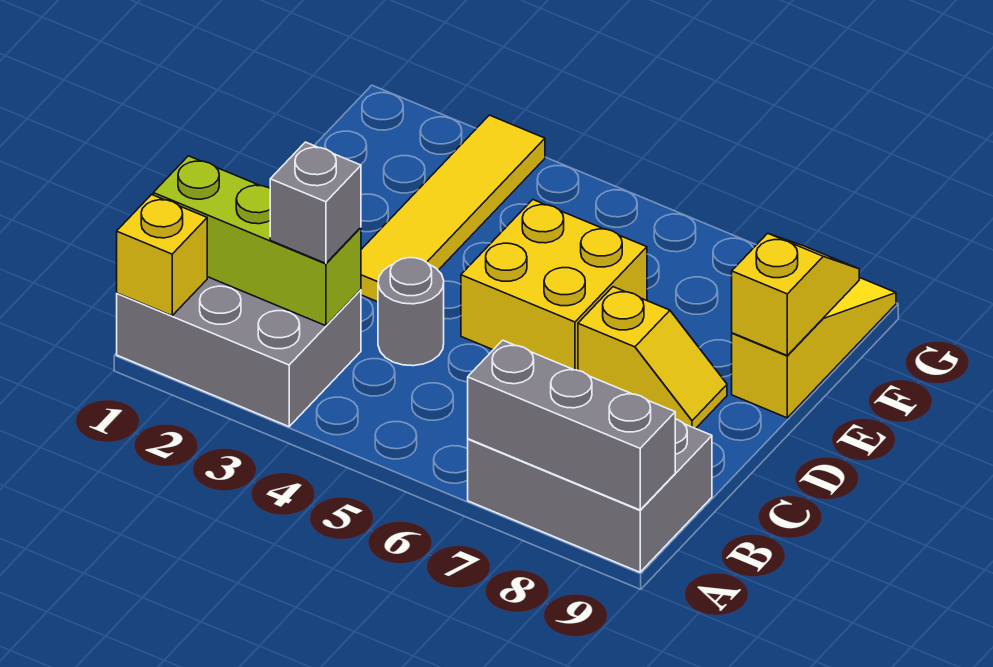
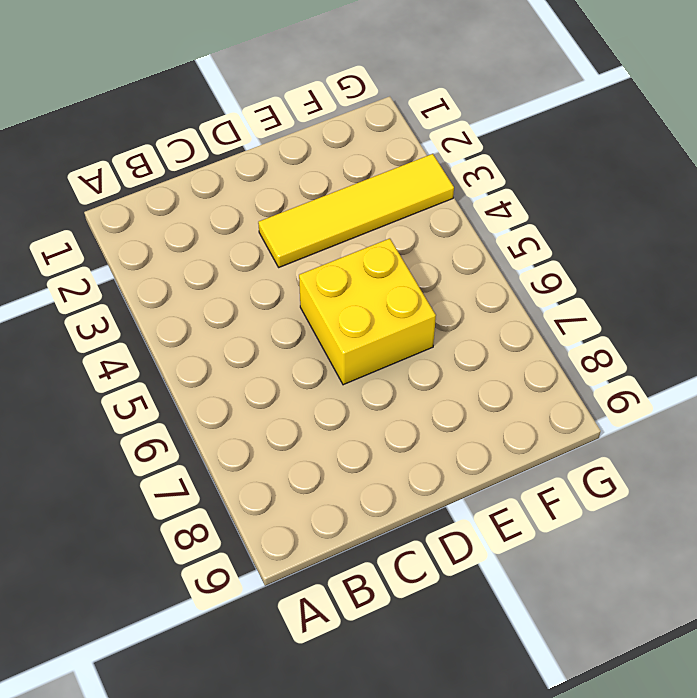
none -> grey 2x3 brick [117,277,361,427]
none -> grey 2x3 brick [468,419,712,572]
none -> grey 1x1 round brick [378,258,444,366]

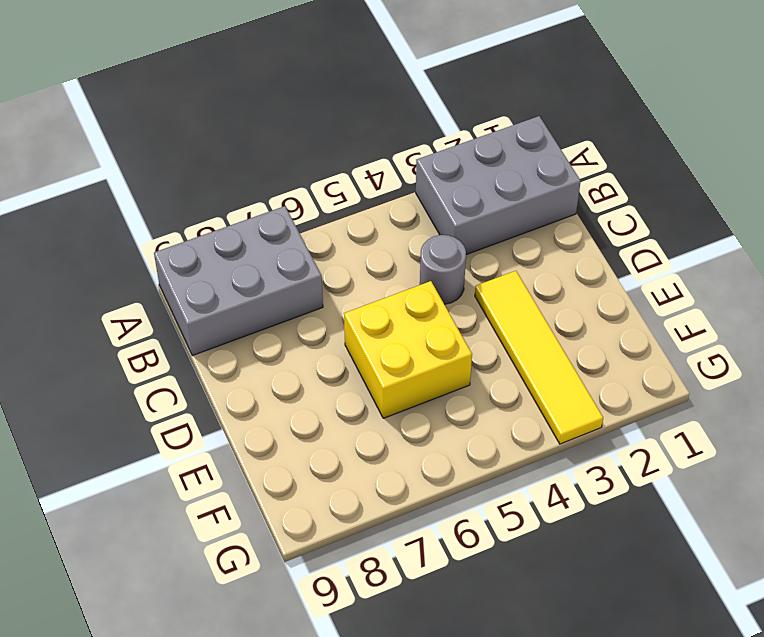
none -> yellow 1x2 slope [578,287,727,429]
none -> yellow 1x3 slope [732,277,896,418]
none -> yellow 1x1 brick [117,195,207,316]

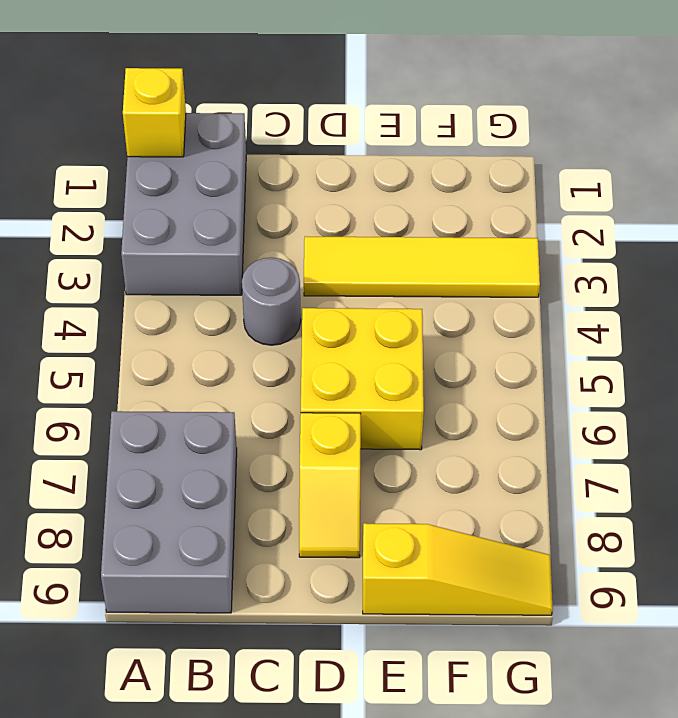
none -> grey 1x3 brick [468,340,675,510]
none -> lime 1x3 brick [153,156,361,326]
none -> yellow 1x2 slope [732,233,859,355]

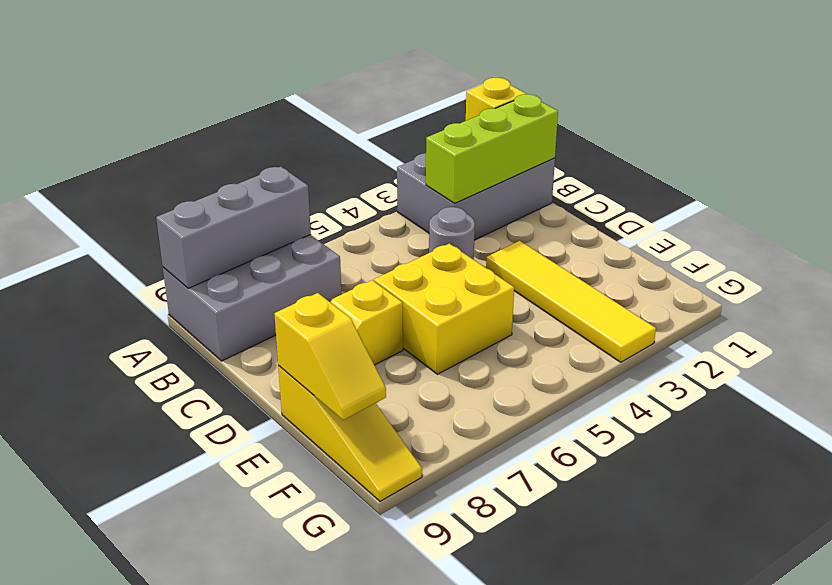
none -> grey 1x1 brick [270,142,361,263]

